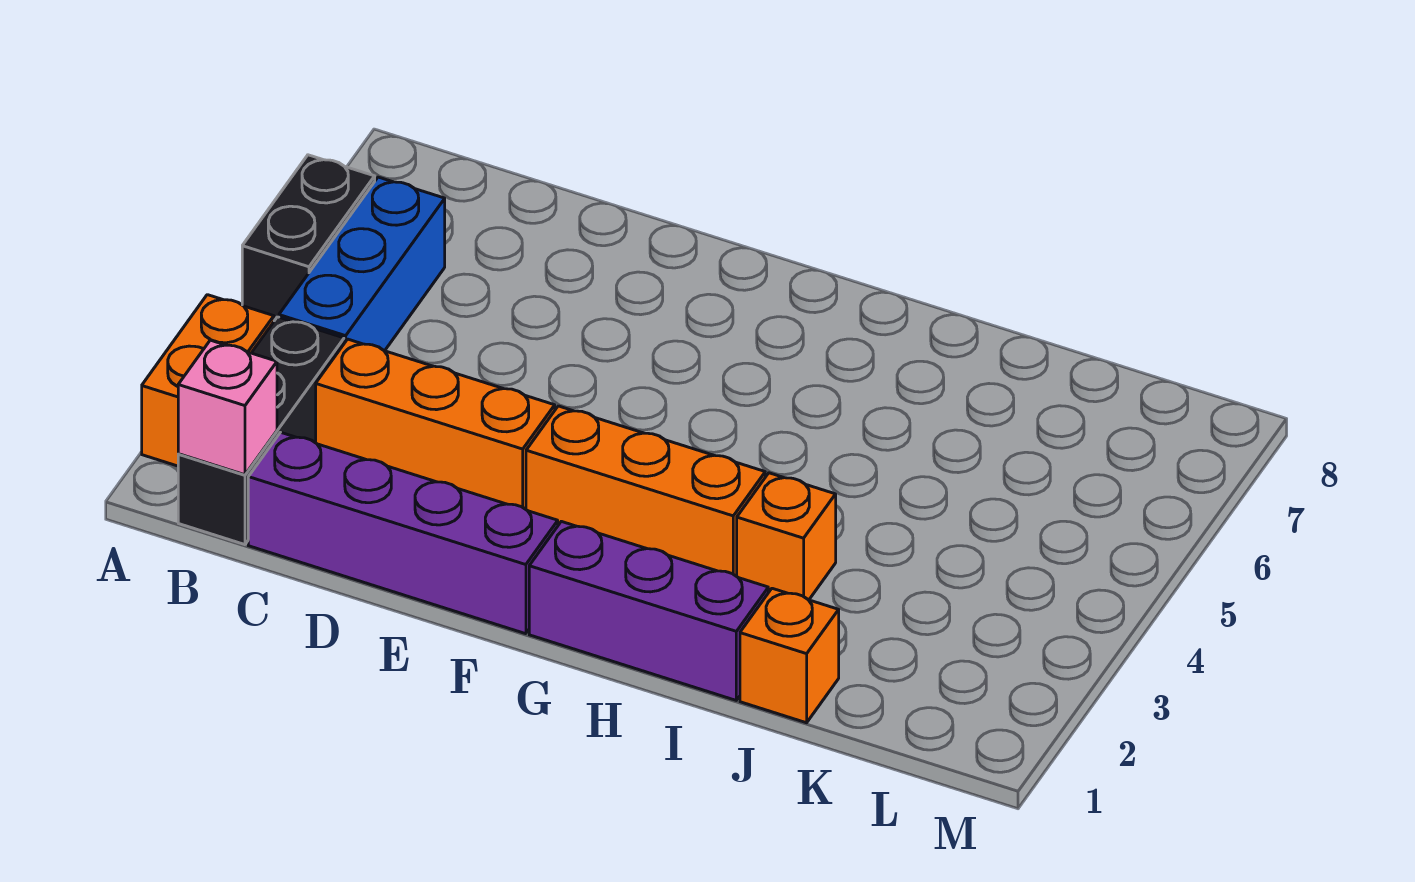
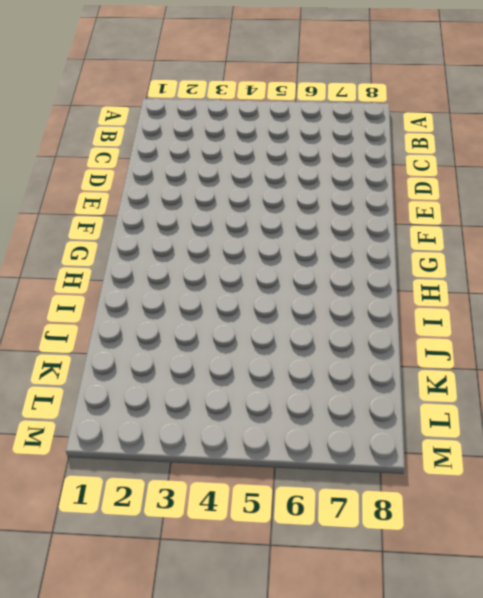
none -> orange 1x2 brick [142,295,274,466]
none -> black 1x2 brick [242,155,375,321]

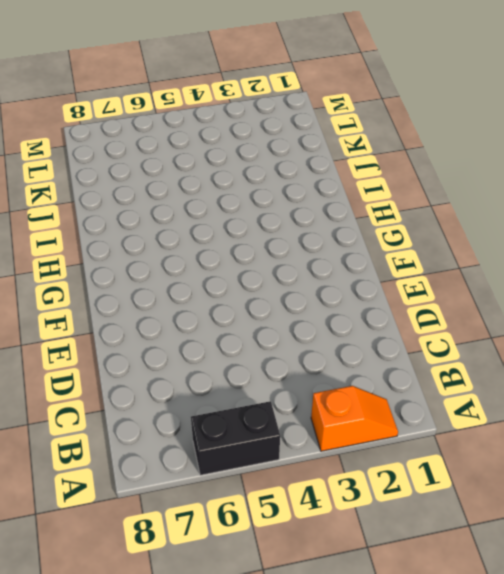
orange 1x2 slope [311,386,398,451] -> orange 1x2 brick [142,295,274,466]
none -> black 1x3 brick [178,317,344,545]
none -> blue 1x3 brick [279,177,445,351]

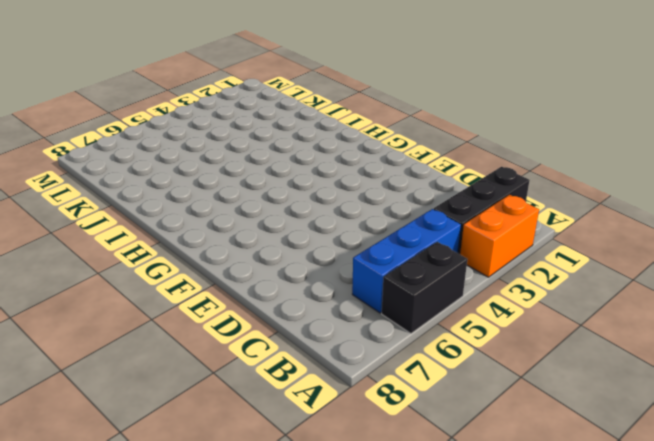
none -> purple 1x4 brick [248,432,558,634]
none -> orange 1x3 brick [316,339,555,509]

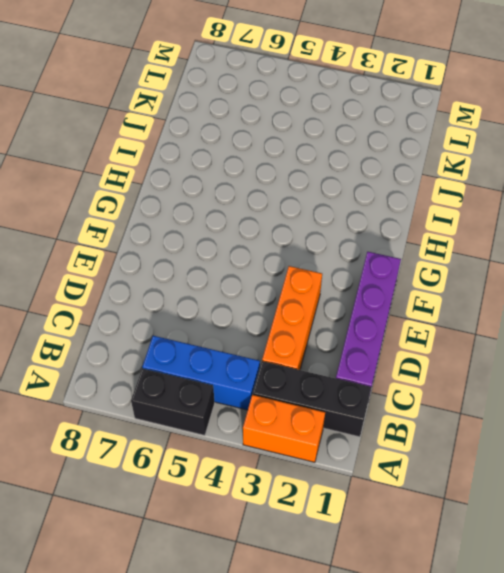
none -> orange 1x3 brick [526,406,765,576]
none -> purple 1x3 brick [529,521,768,700]

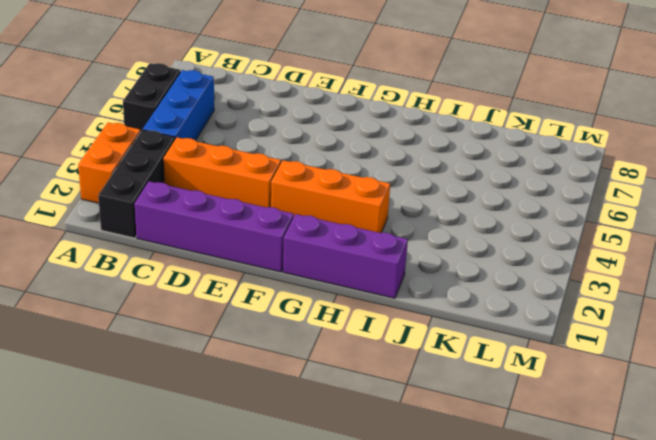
none -> orange 1x1 brick [737,473,836,600]
none -> orange 1x1 brick [740,588,839,723]

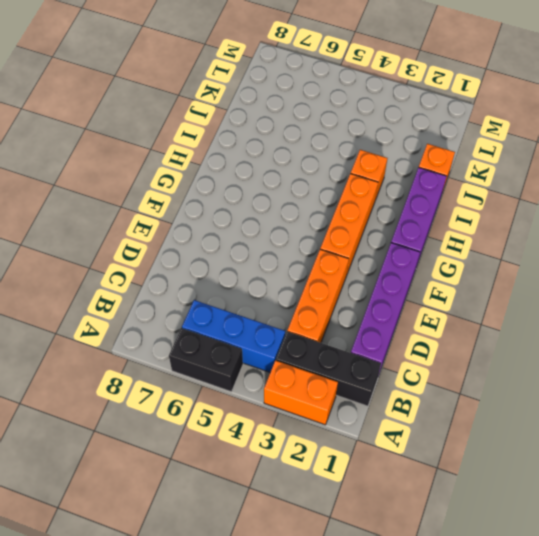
none -> pink 1x1 brick [178,340,277,475]

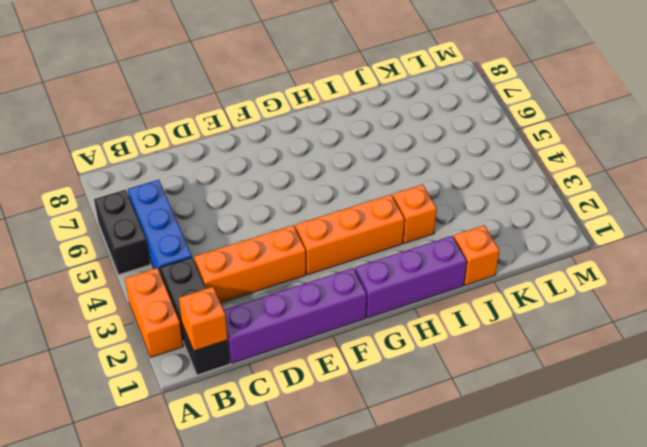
orange 1x1 brick [179,287,228,351] -> pink 1x1 brick [178,340,277,475]

